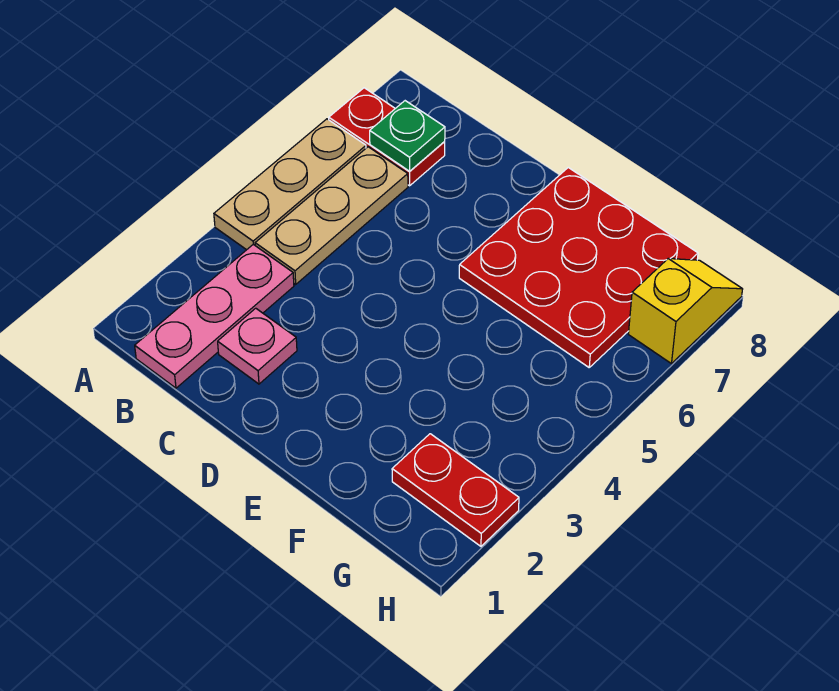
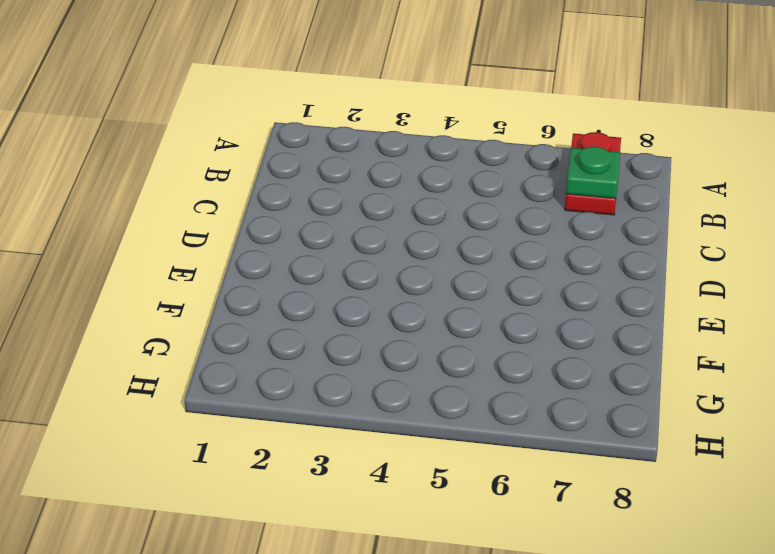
none -> tan 1x3 plate [214,119,366,250]
none -> pink 1x3 plate [135,244,294,388]

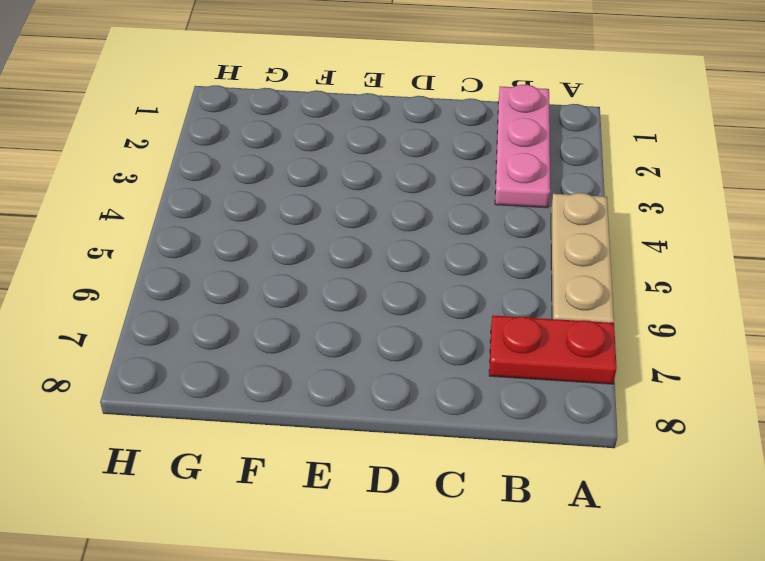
none -> tan 1x3 plate [255,147,408,284]
none -> pink 1x1 plate [218,308,297,384]

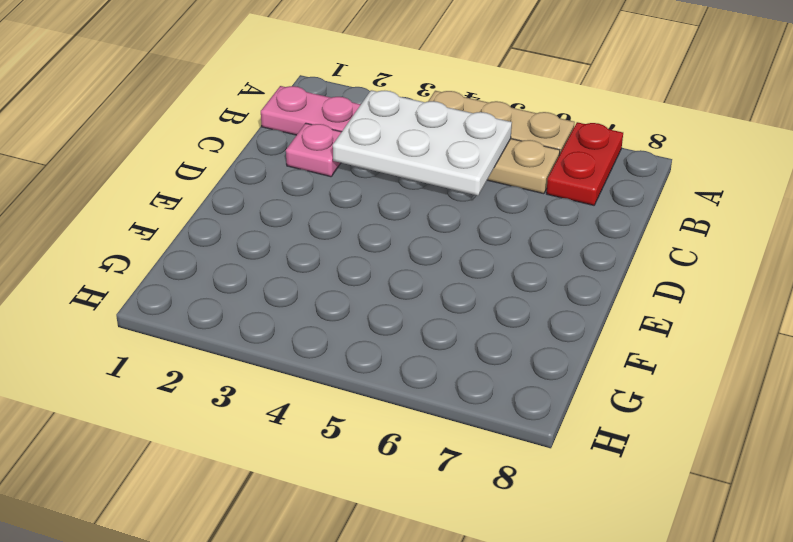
white 2x3 plate [333,90,512,195] -> none
none -> red 3x3 plate [459,168,698,367]
none -> red 1x2 plate [392,434,519,546]

